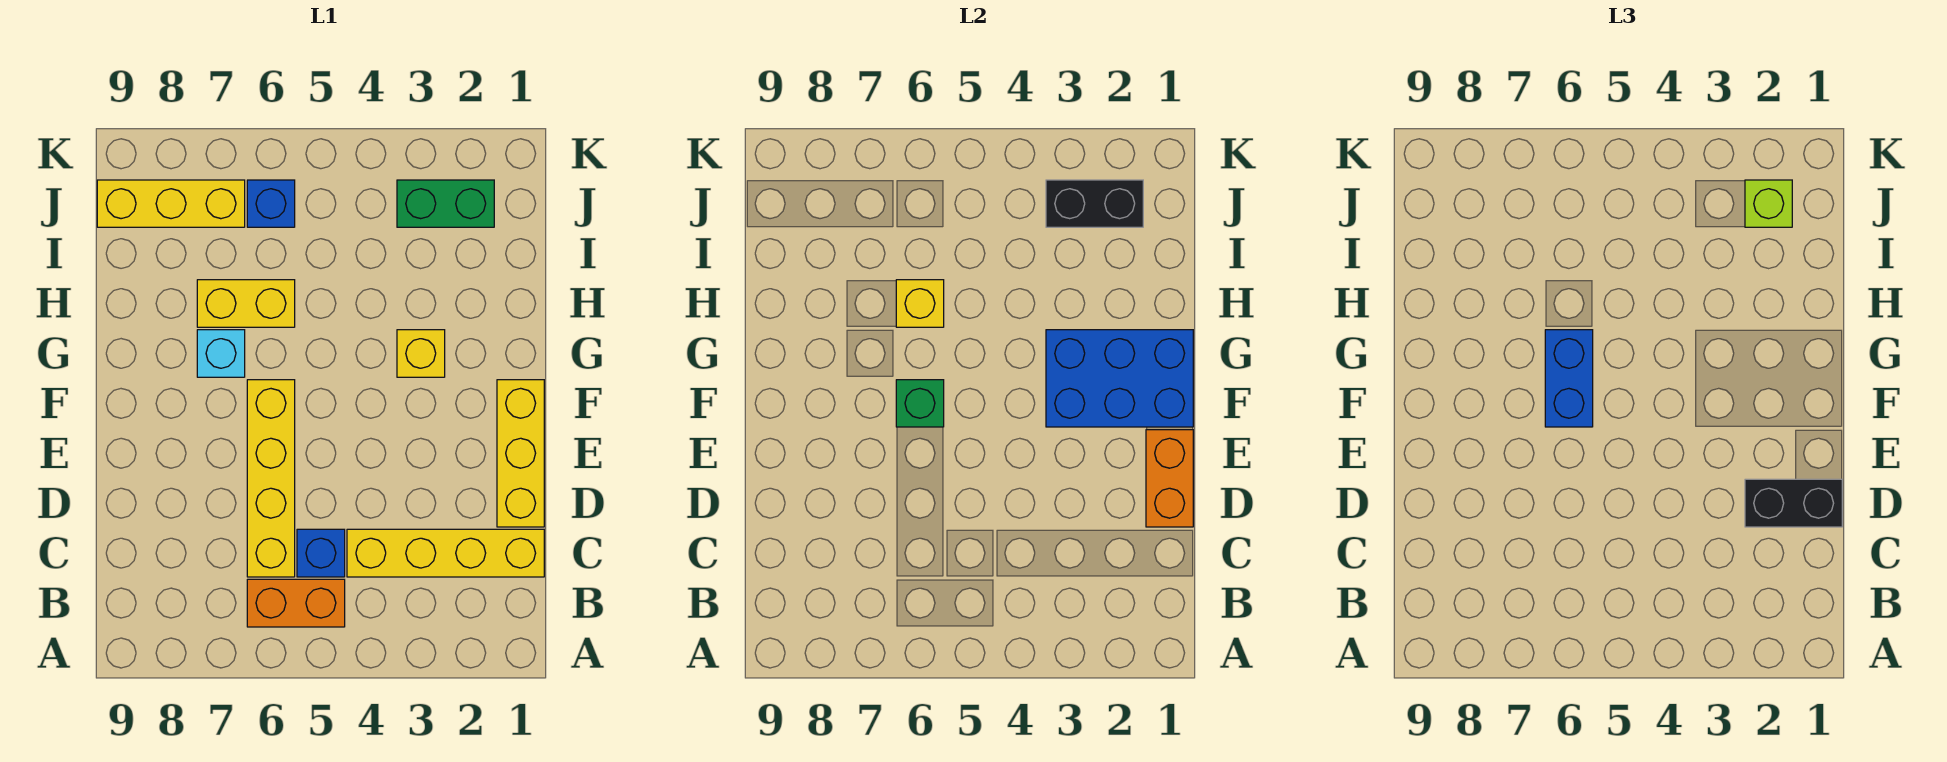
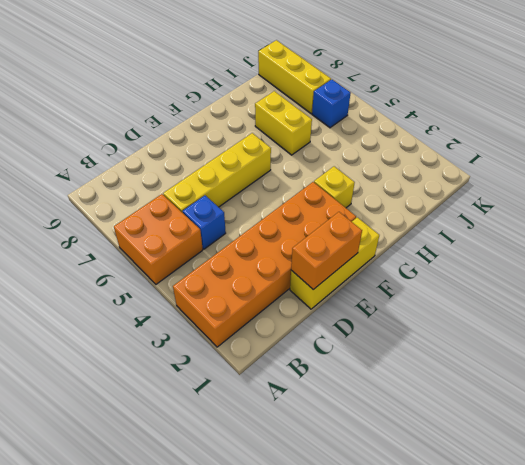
orange 2x6 brick [173,182,356,347] -> yellow 1x4 brick [347,529,544,577]
orange 2x2 brick [114,194,203,284] -> orange 1x2 brick [247,579,345,627]
none -> cyan 1x1 brick [197,330,245,377]
none -> green 1x2 brick [397,180,494,227]
none -> blue 2x3 brick [1046,330,1193,427]

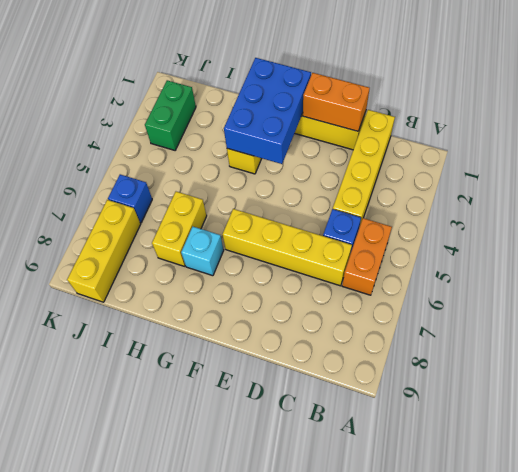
none -> green 1x1 brick [896,380,944,427]
none -> yellow 1x1 brick [896,280,944,327]
none -> black 1x2 brick [1046,180,1143,227]

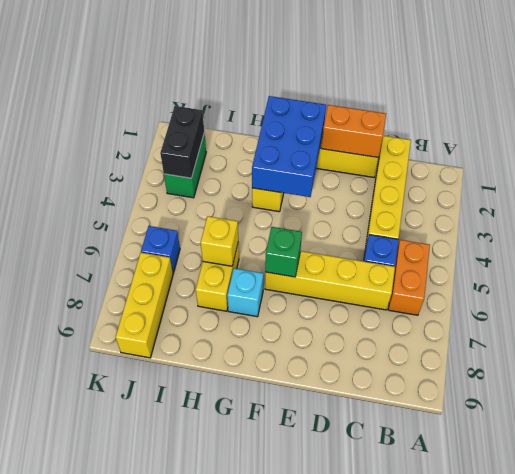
none -> black 1x2 brick [1745,479,1842,527]
none -> blue 1x2 brick [1545,330,1593,427]
none -> lime 1x1 brick [1745,180,1792,227]

